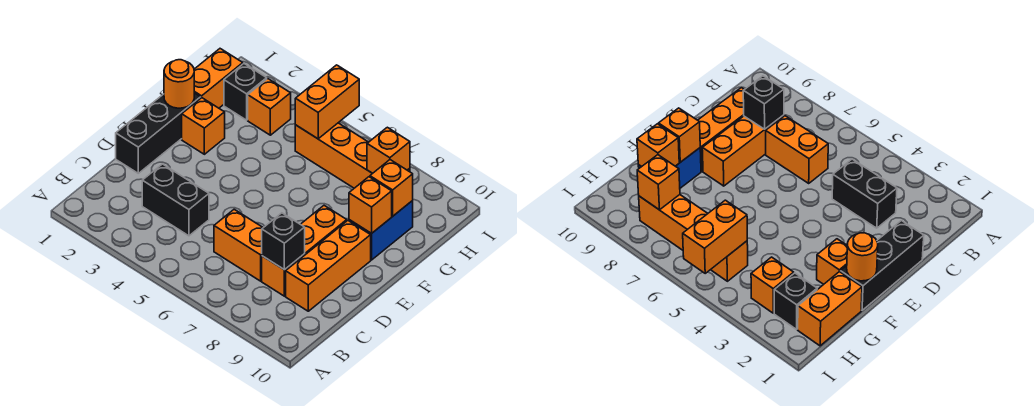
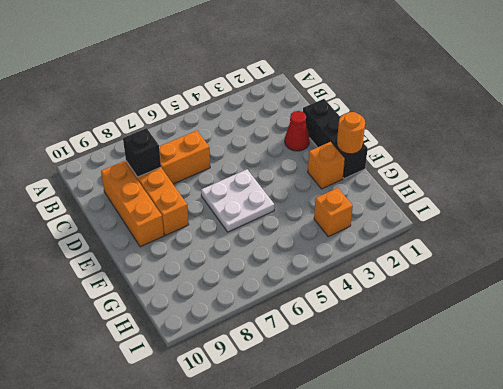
red 1x1 cone [285,111,310,151] -> none
white 2x2 plate [201,169,274,232] -> none
none -> black 1x2 brick [142,164,209,236]
none -> blue 1x2 brick [349,201,413,260]
none -> orange 1x2 brick [194,49,243,108]

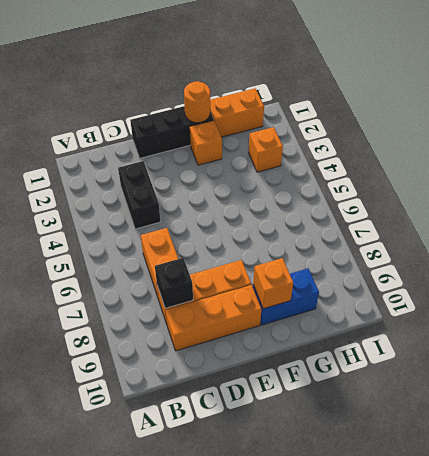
none -> black 1x1 brick [224,64,267,120]
none -> orange 1x4 brick [295,123,410,188]
none -> orange 1x1 brick [370,160,413,216]

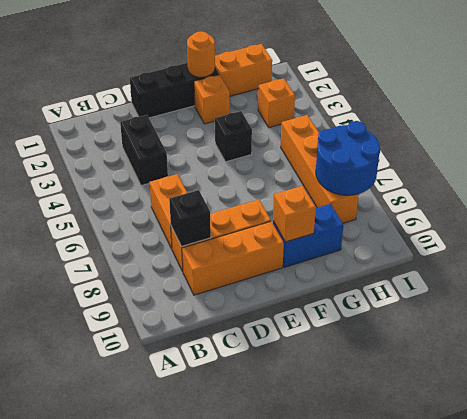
black 1x1 brick [215,111,252,162] -> black 1x1 brick moved to [224,64,267,120]
blue 2x2 round brick [316,121,380,195] -> orange 1x1 brick [367,127,410,173]
none -> orange 1x1 brick [370,160,413,216]
none -> orange 1x2 brick [295,65,359,139]

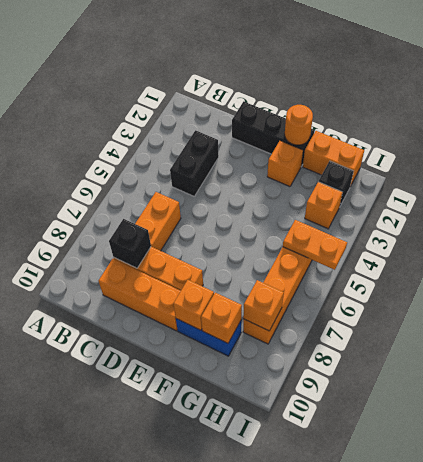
orange 1x2 plate [283,220,347,270] -> orange 1x2 brick [295,65,359,139]

